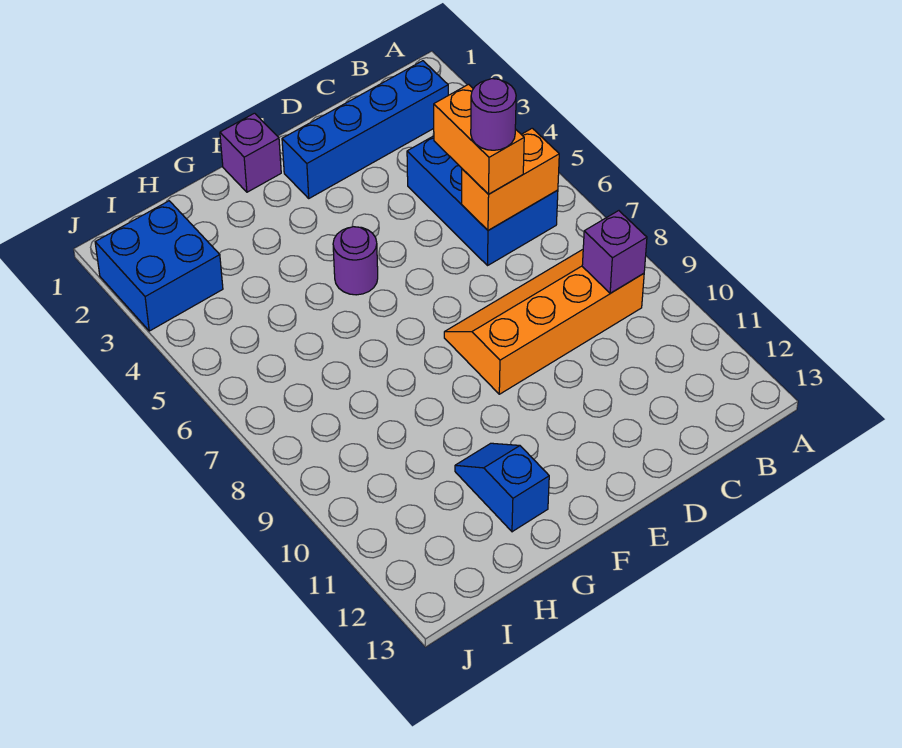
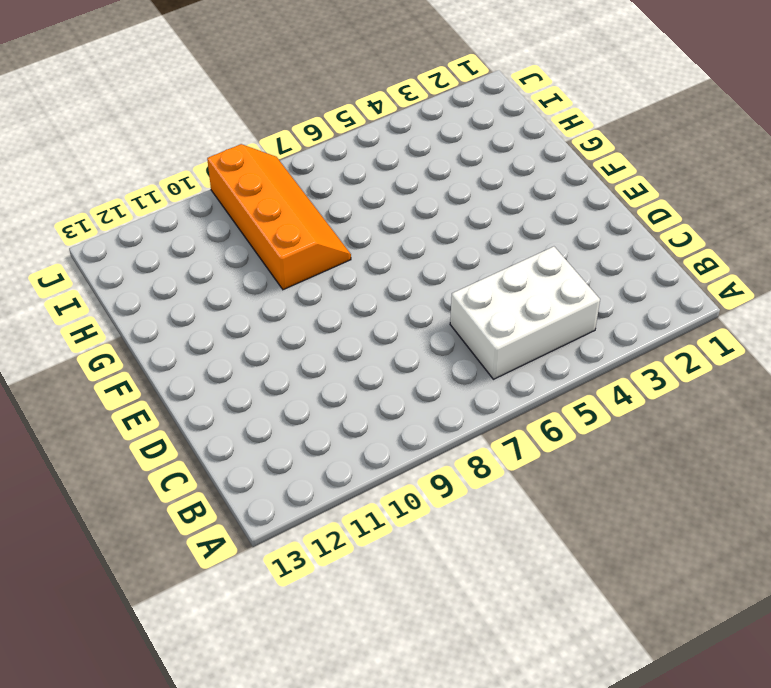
white 2x3 brick [450,247,600,379] -> blue 2x3 brick [407,136,558,265]
orange 2x4 slope [207,144,351,290] -> orange 2x4 slope moved to [444,250,644,394]
none -> blue 1x4 brick [282,61,448,198]
none -> purple 1x1 brick [220,113,281,192]

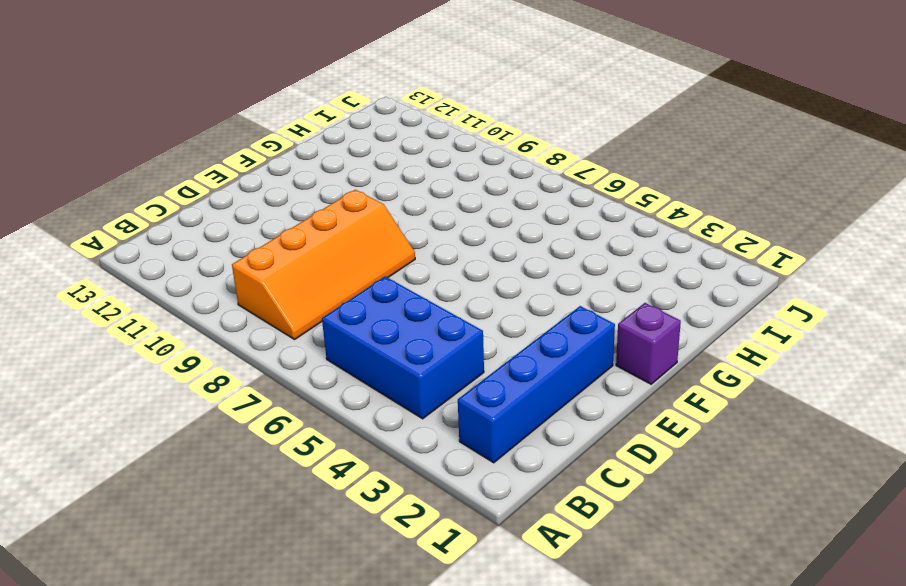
none -> purple 1x1 round brick [333,227,378,295]
none -> blue 1x2 slope [455,443,549,532]

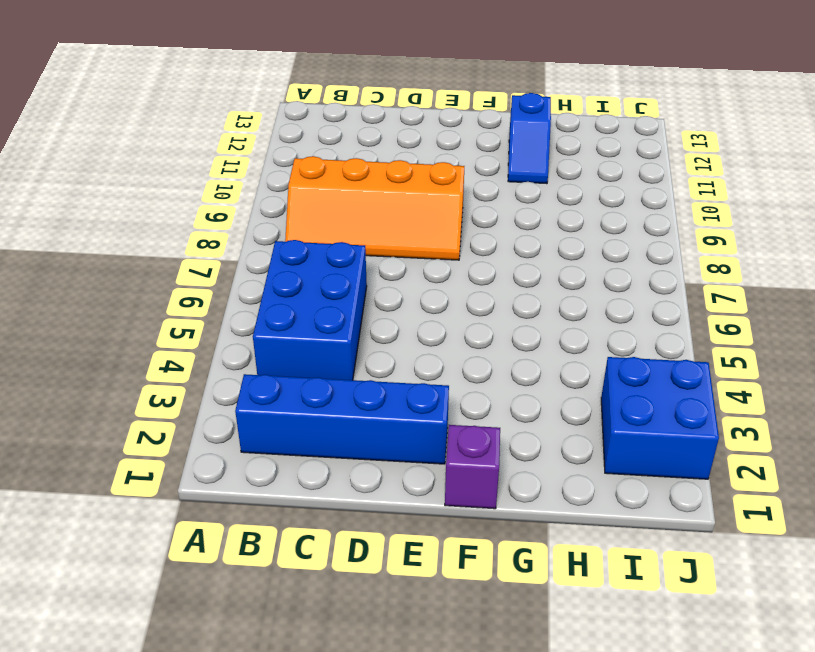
none -> purple 1x1 round brick [333,227,378,295]
none -> orange 1x2 brick [462,128,559,230]

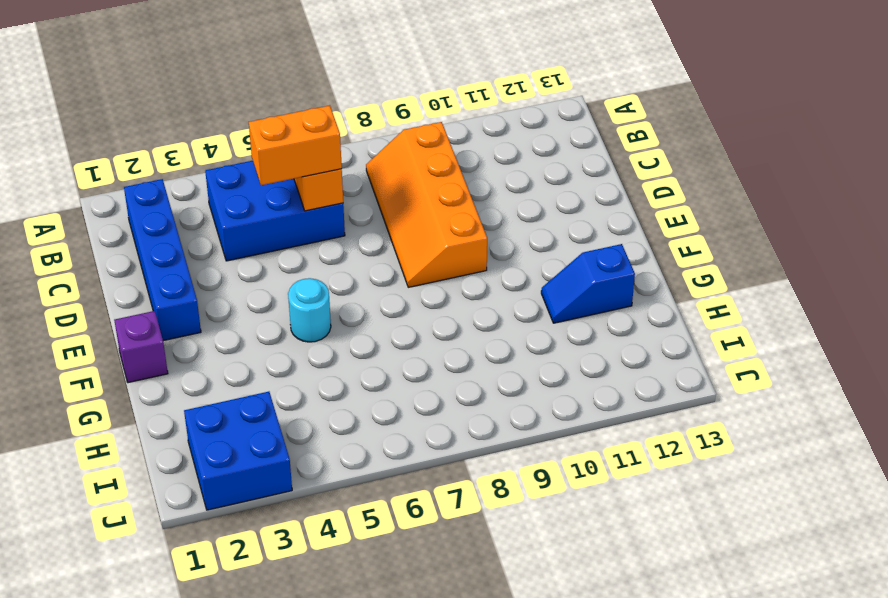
cyan 1x1 round brick [288,278,331,342] -> purple 1x1 round brick [333,227,378,295]
none -> purple 1x1 brick [582,211,647,293]
none -> purple 1x1 round brick [471,79,516,150]

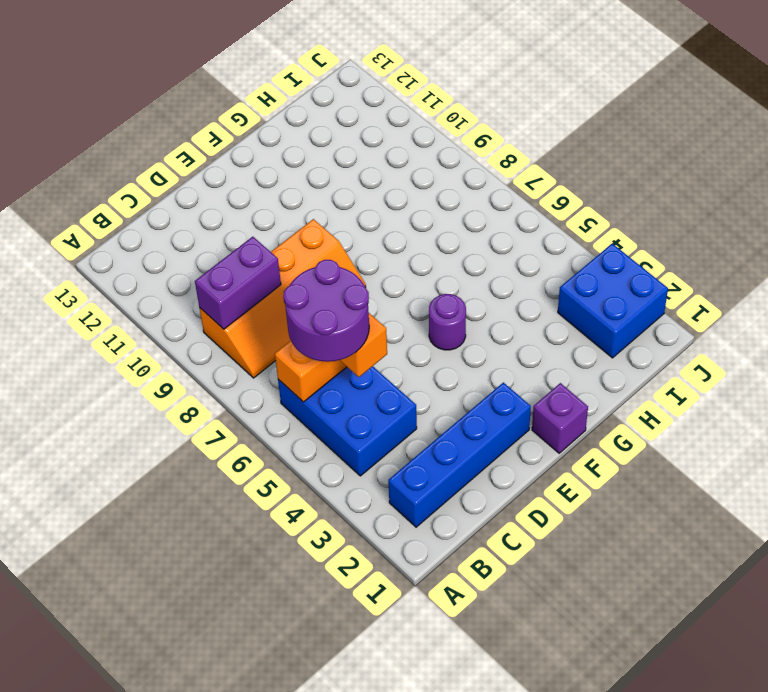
purple 2x2 round brick [283,260,369,362] -> purple 1x1 round brick [471,79,516,150]
purple 1x2 brick [195,237,281,329] -> purple 1x1 brick [582,211,647,293]
none -> blue 1x2 slope [455,443,549,532]

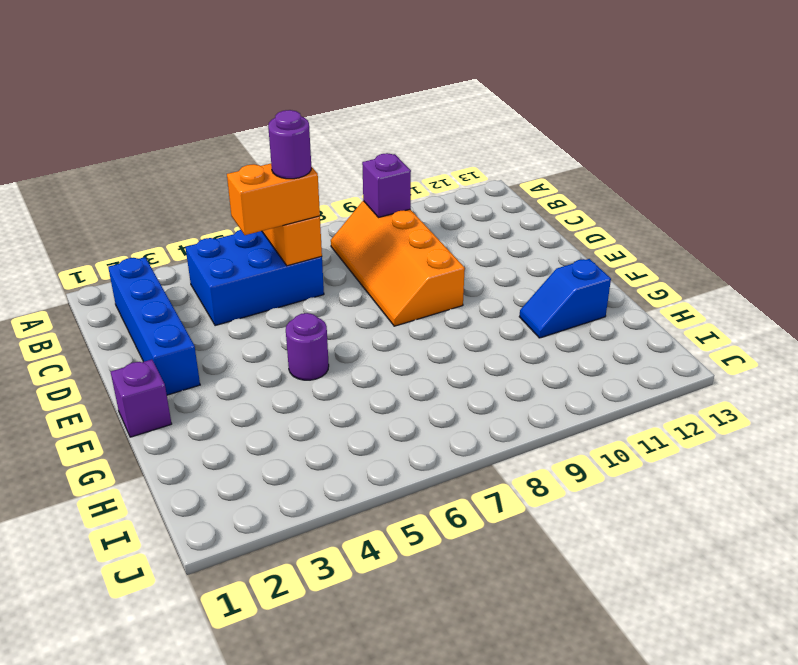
none -> blue 2x2 brick [95,201,223,331]

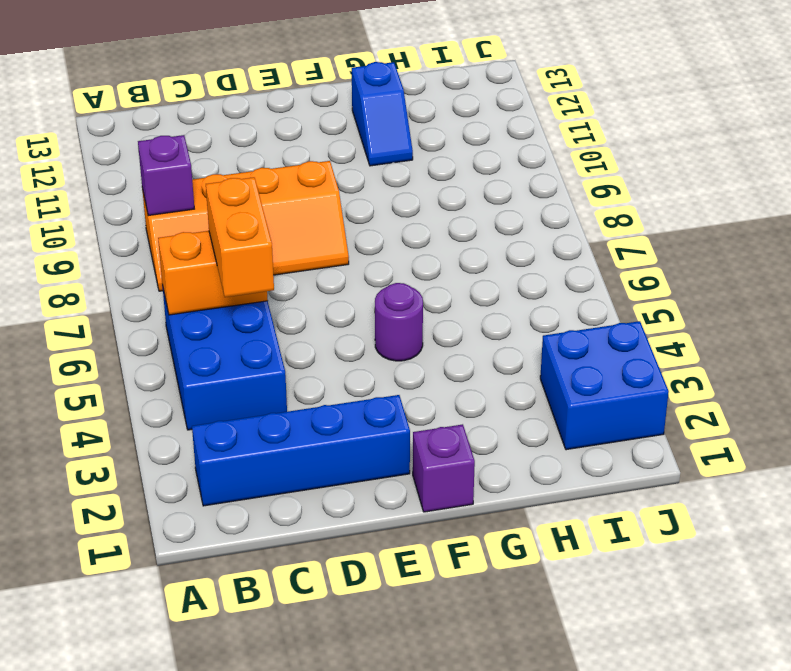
none -> purple 1x1 round brick [471,79,516,150]

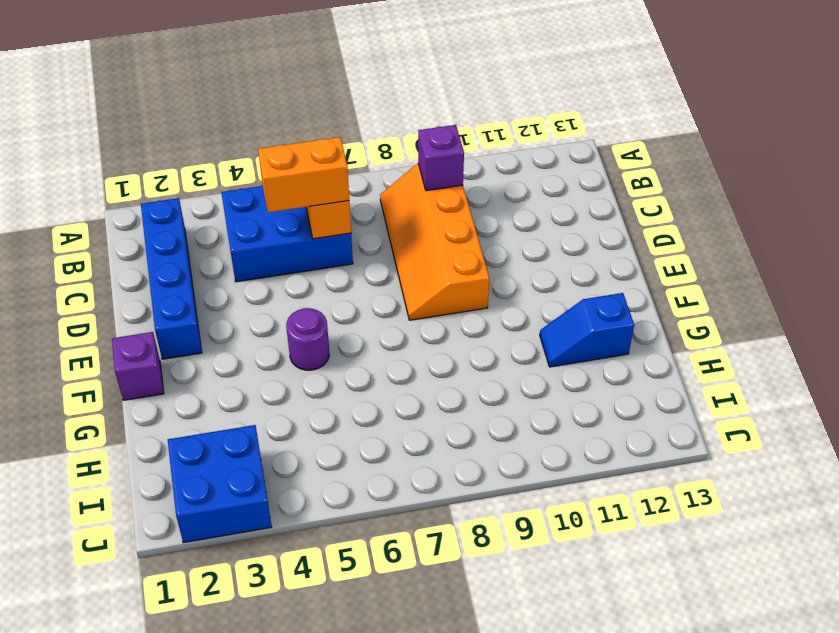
none -> purple 1x1 round brick [471,79,516,150]

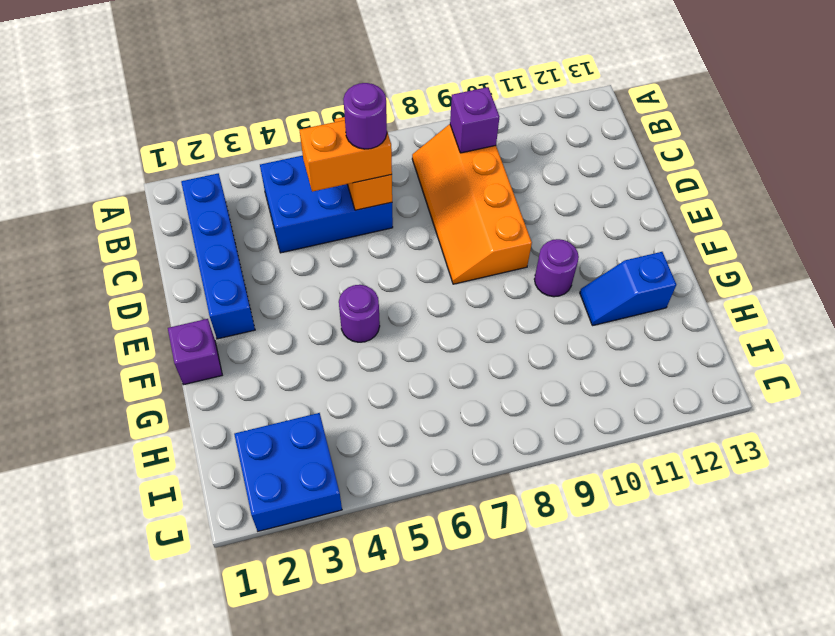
purple 1x1 round brick [534,239,579,297] -> none

